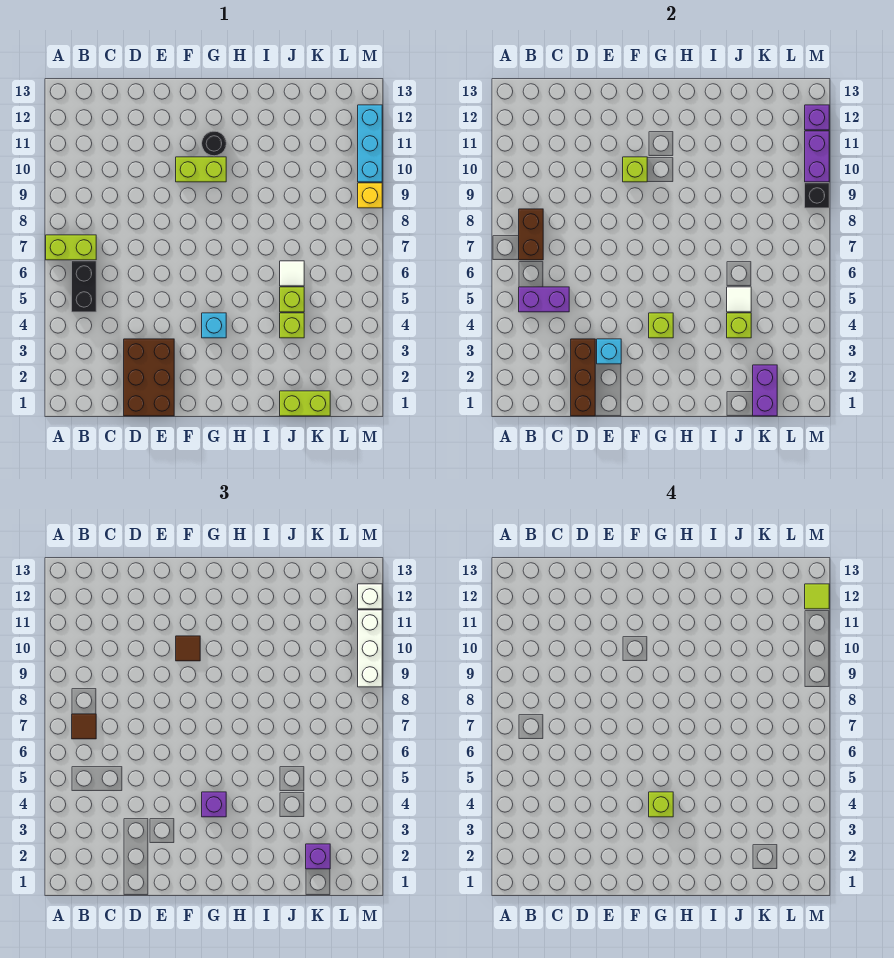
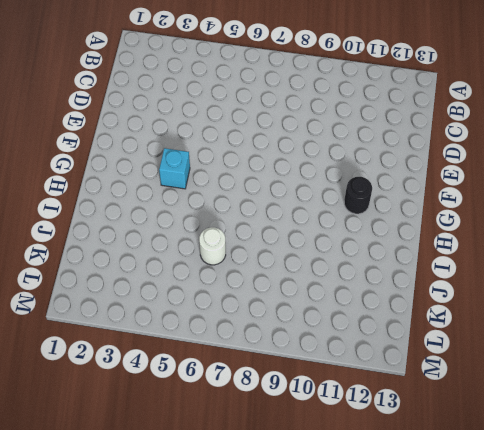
white 1x1 round brick [199,227,226,265] -> white 1x1 tile [280,261,304,286]
none -> lime 1x2 brick [46,235,96,260]
none -> black 1x2 brick [72,261,96,312]
none -> brown 2x3 brick [124,339,174,416]
none -> lime 1x2 brick [176,157,226,182]

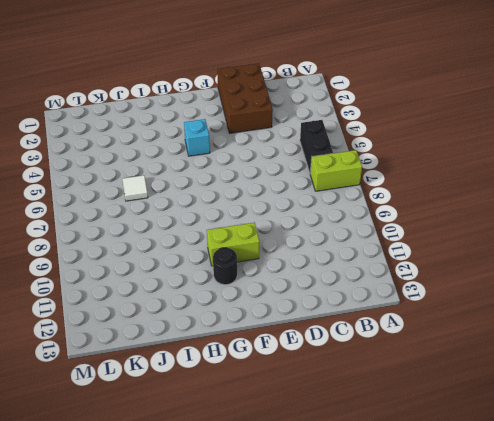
none -> lime 1x2 brick [280,391,330,416]
none -> lime 1x1 brick [280,313,304,338]
none -> lime 1x1 brick [280,287,304,312]
none -> yellow 1x1 brick [358,183,382,208]

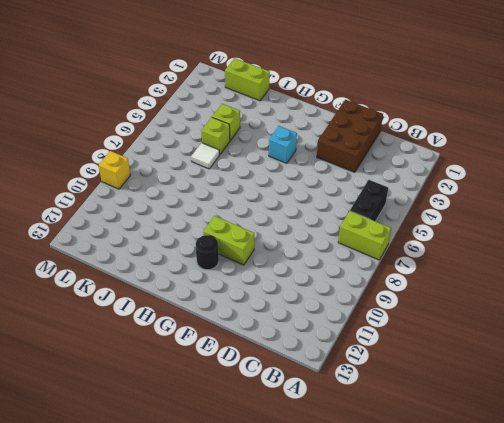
none -> cyan 1x3 brick [358,105,382,182]
none -> purple 1x2 brick [519,287,569,312]
none -> brown 1x2 brick [519,209,543,260]
none -> brown 1x3 brick [571,339,595,416]

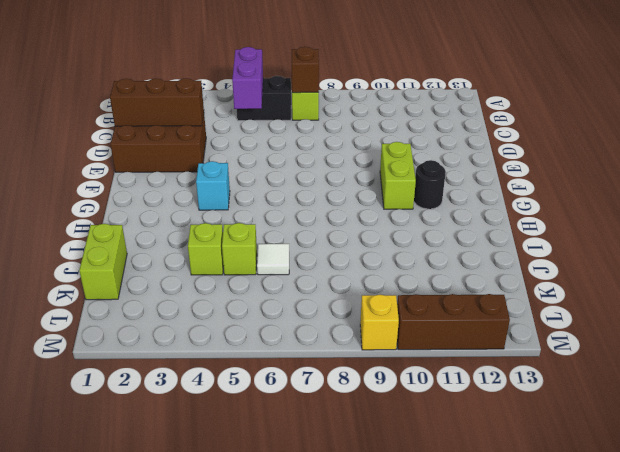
brown 1x1 brick [292,47,319,93] -> brown 1x2 brick [519,209,543,260]
brown 1x3 brick [397,294,510,350] -> cyan 1x3 brick [358,105,382,182]
none -> cyan 1x1 brick [597,339,621,364]
none -> lime 1x1 brick [623,157,647,182]
none -> lime 1x1 brick [649,313,673,338]
none -> lime 1x1 brick [727,313,751,338]

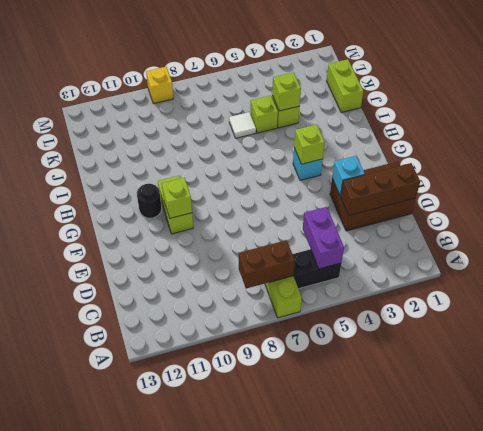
none -> cyan 1x3 brick [358,105,382,182]
none -> white 1x1 tile [727,287,751,312]
none -> purple 1x2 brick [753,365,777,416]
none -> black 1x1 brick [805,183,829,208]

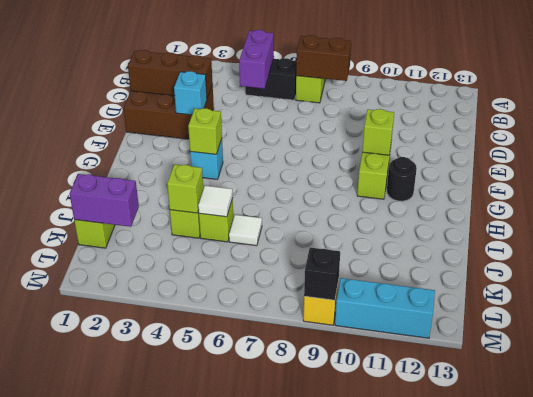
none -> purple 1x2 brick [805,131,829,182]
none -> purple 1x1 brick [805,105,829,130]
none -> brown 1x1 tile [72,714,96,739]
none -> brown 1x1 tile [176,636,200,661]

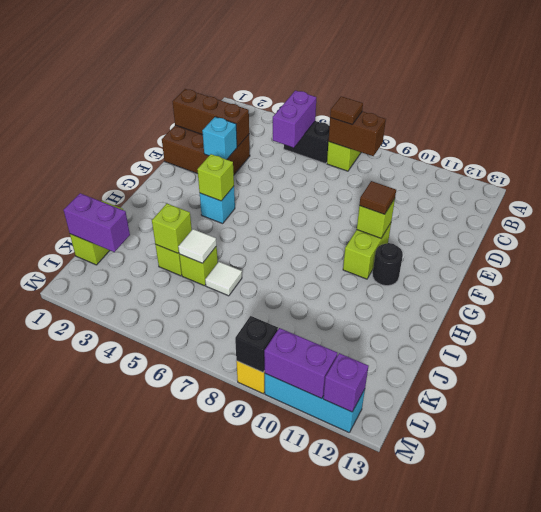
none -> purple 1x1 brick [202,792,226,817]
none -> purple 1x1 brick [306,844,330,869]
none -> white 1x3 brick [358,610,382,687]
none -> white 1x1 brick [358,584,382,609]

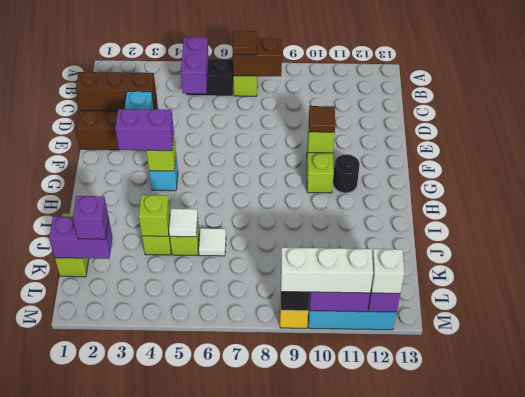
purple 1x2 brick [115,109,174,151] -> purple 1x1 brick [202,792,226,817]
none -> lime 1x1 brick [649,792,673,817]
none -> lime 1x1 tile [805,584,829,609]

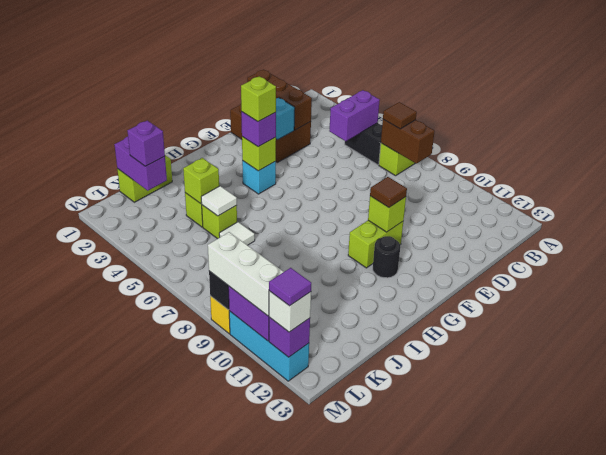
purple 1x1 tile [269,268,311,306] -> lime 1x1 tile [805,584,829,609]

